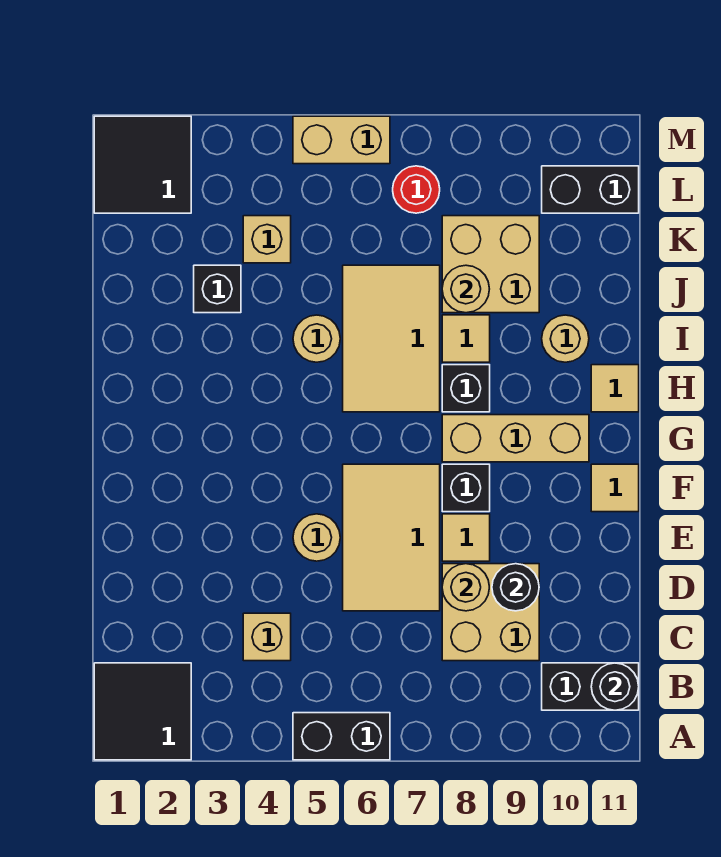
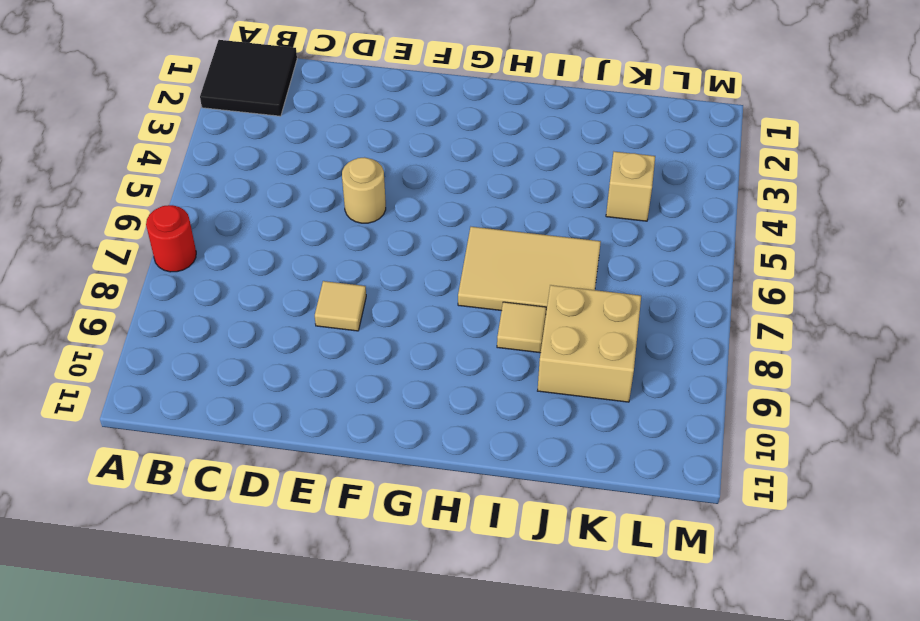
red 1x1 round brick [146,205,196,272] -> red 1x1 round brick moved to [393,166,440,213]
none -> black 1x2 brick [293,713,390,760]
none -> black 1x2 brick [542,663,639,710]
none -> tan 1x1 brick [243,613,291,661]

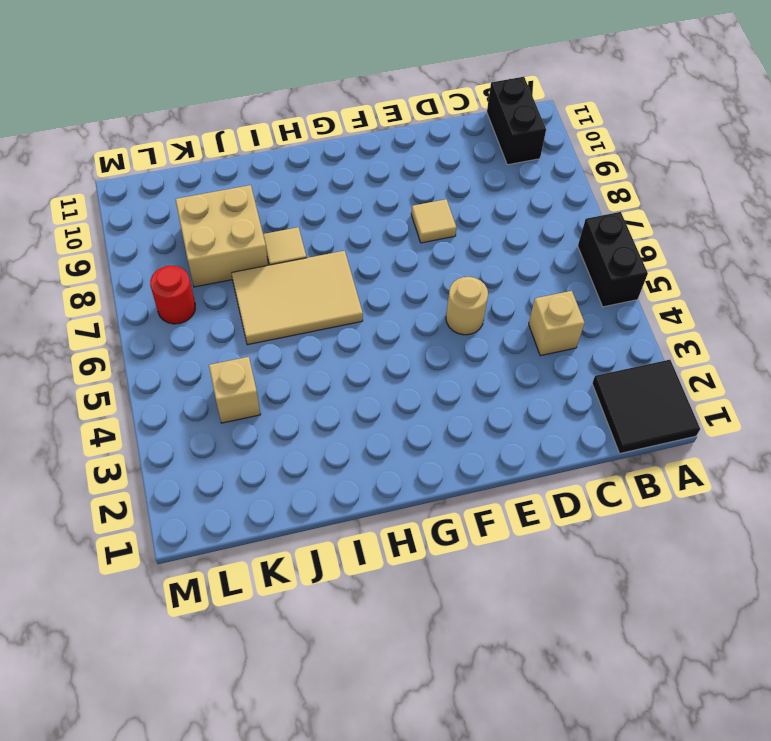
none -> tan 2x2 brick [442,564,539,661]
none -> tan 2x3 tile [343,464,440,611]
none -> black 1x1 brick [442,464,490,512]

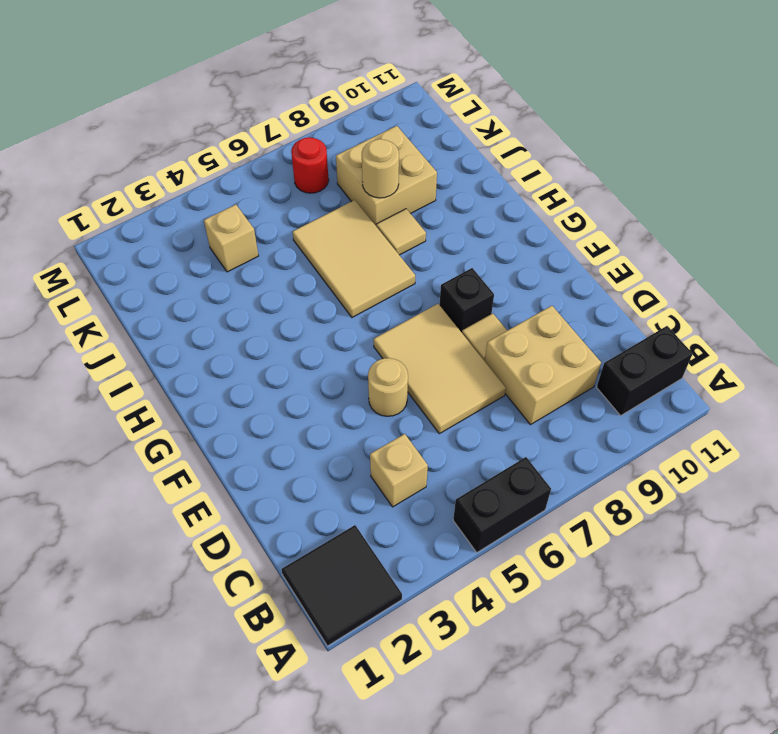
none -> tan 1x1 tile [591,464,639,512]
none -> tan 1x3 brick [442,415,589,462]
none -> black 1x1 brick [442,365,490,412]

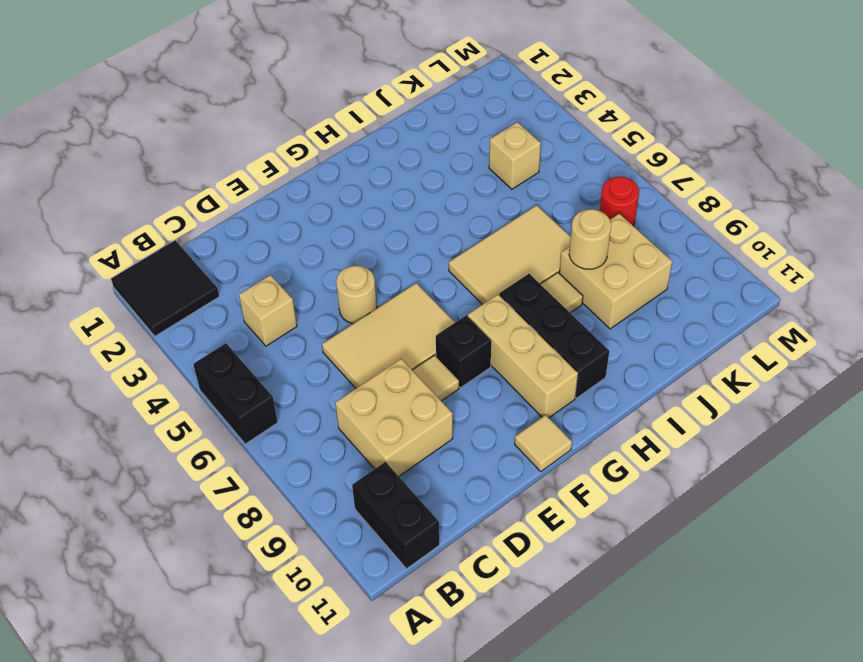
black 1x3 brick [499,274,609,398] -> black 1x1 brick [442,365,490,412]
none -> tan 1x1 tile [591,365,639,412]
none -> tan 1x1 round brick [293,315,340,362]
none -> tan 1x1 round brick [542,315,589,362]

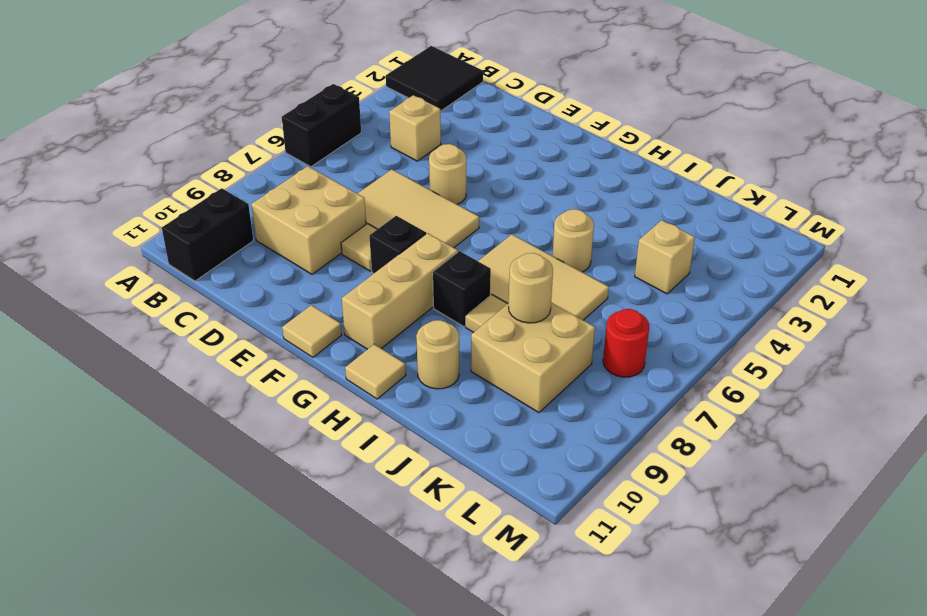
none -> black 1x1 brick [194,265,241,313]
none -> black 2x2 tile [94,116,191,213]
none -> black 1x2 brick [542,166,639,213]

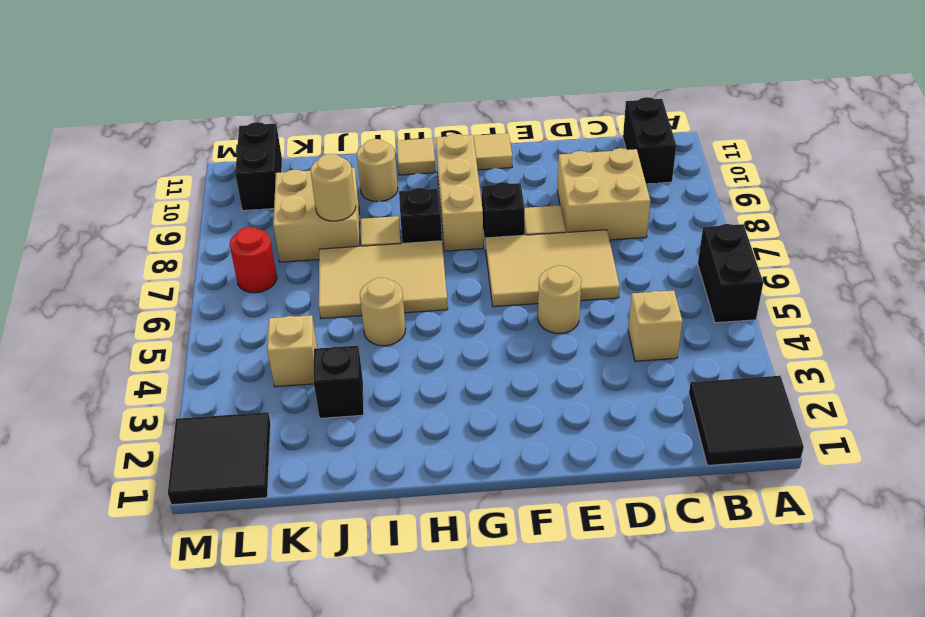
none -> tan 1x2 brick [293,116,390,164]
none -> black 1x1 round brick [591,663,639,710]
none -> tan 1x1 round brick [442,564,489,611]

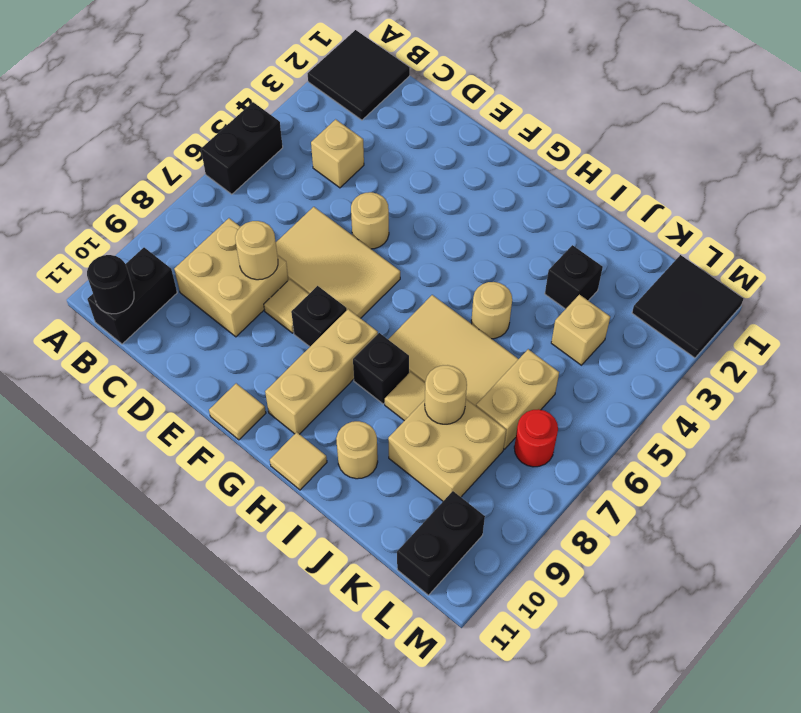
tan 1x2 brick [476,349,559,449] -> tan 1x2 brick moved to [293,116,390,164]
none -> black 1x1 round brick [492,564,539,611]

